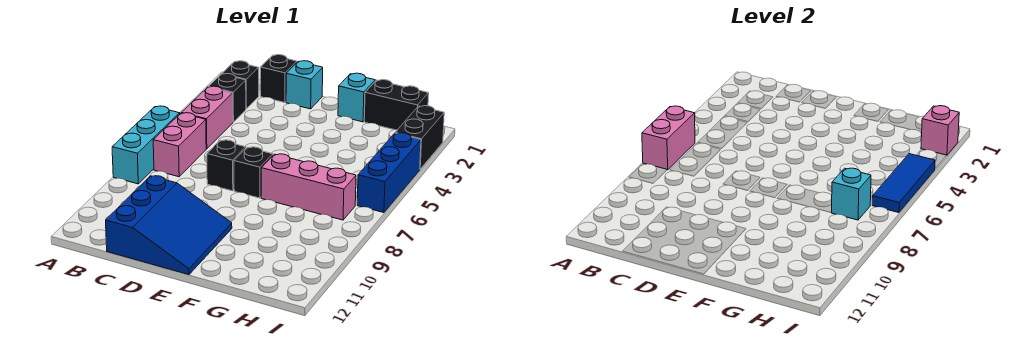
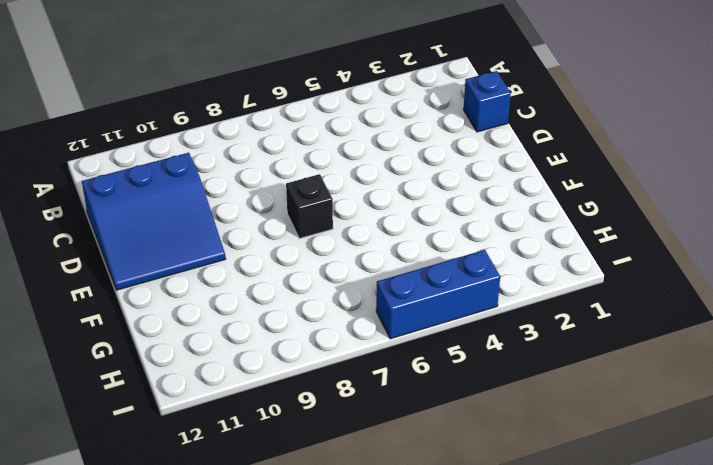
blue 1x1 brick [464,71,511,132] -> black 1x1 brick [260,55,297,103]
none -> cyan 1x3 brick [112,106,180,184]
none -> black 1x1 brick [222,61,259,109]
none -> black 1x1 brick [209,74,246,122]

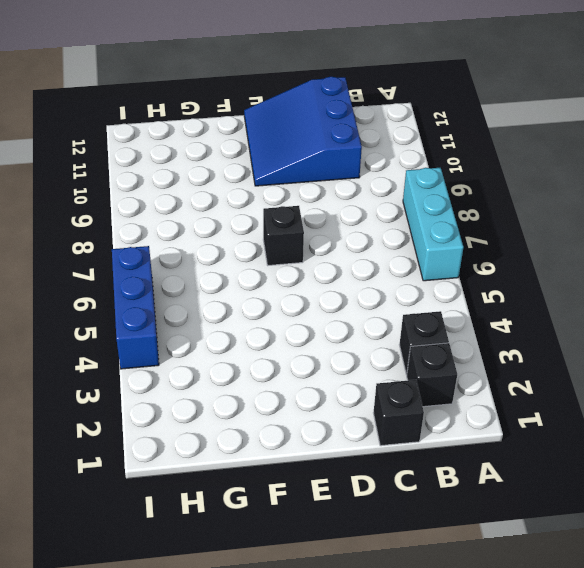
none -> pink 1x2 brick [181,86,233,149]
none -> pink 1x2 brick [153,113,206,177]
none -> cyan 1x1 brick [286,61,323,109]

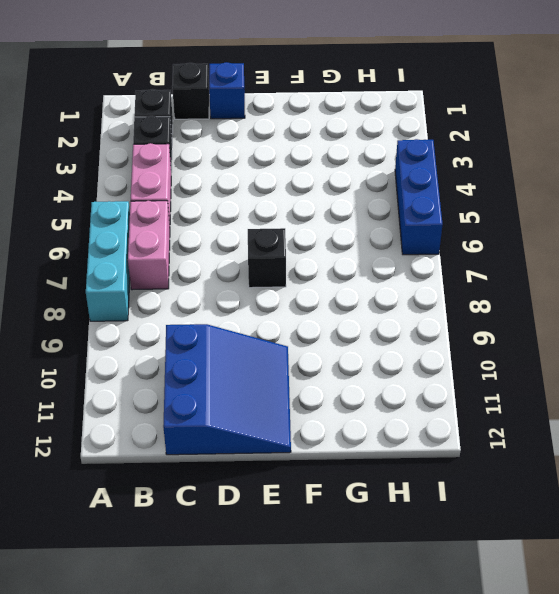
blue 1x1 brick [209,62,245,119] -> cyan 1x1 brick [286,61,323,109]
none -> black 1x1 brick [207,140,246,191]
none -> cyan 1x1 brick [338,73,375,122]
none -> pink 1x3 brick [261,154,356,220]

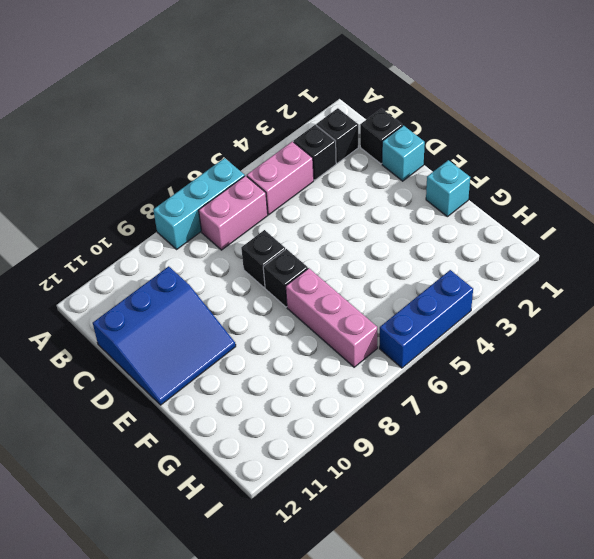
none -> black 1x2 brick [364,80,429,130]
none -> black 1x2 brick [395,106,444,169]
none -> pink 1x2 brick [642,106,695,170]

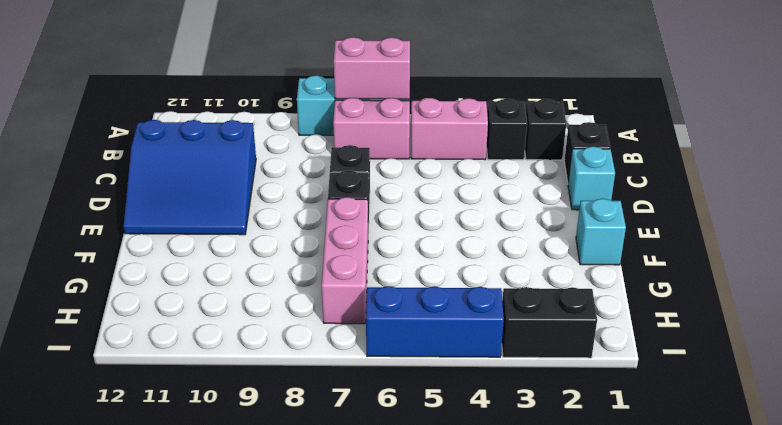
none -> black 1x2 brick [364,80,429,130]
none -> cyan 1x1 brick [832,168,871,220]
none -> pink 1x1 brick [921,106,959,155]

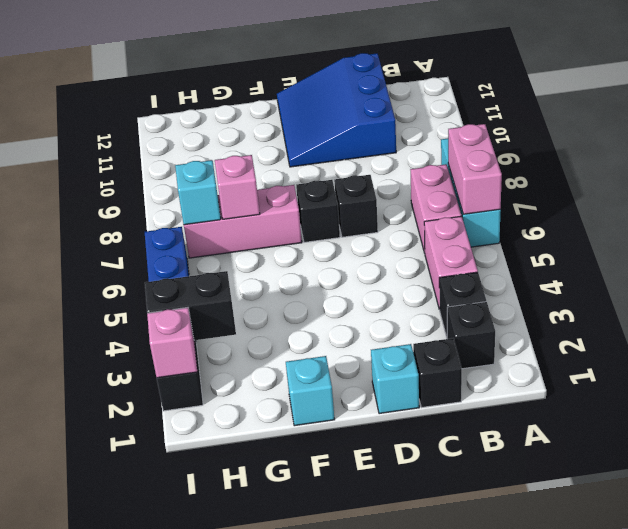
pink 1x1 brick [215,155,260,219] -> none
black 1x2 brick [145,271,236,340] -> black 1x2 brick moved to [364,80,429,130]
none -> blue 1x3 tile [872,154,935,213]

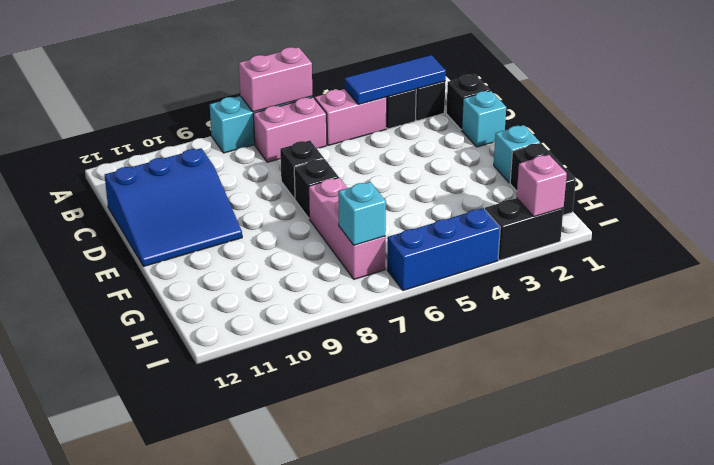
blue 1x3 tile [345,55,446,104] -> blue 1x3 tile moved to [872,154,935,213]

